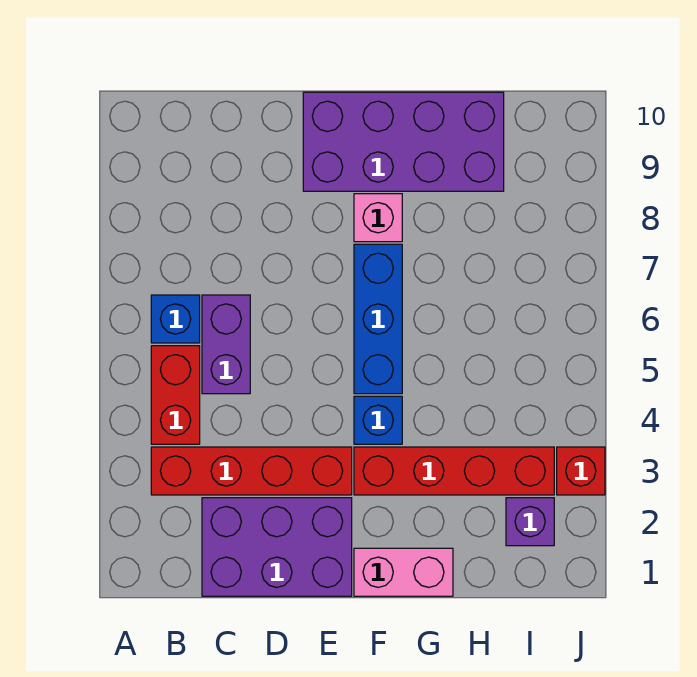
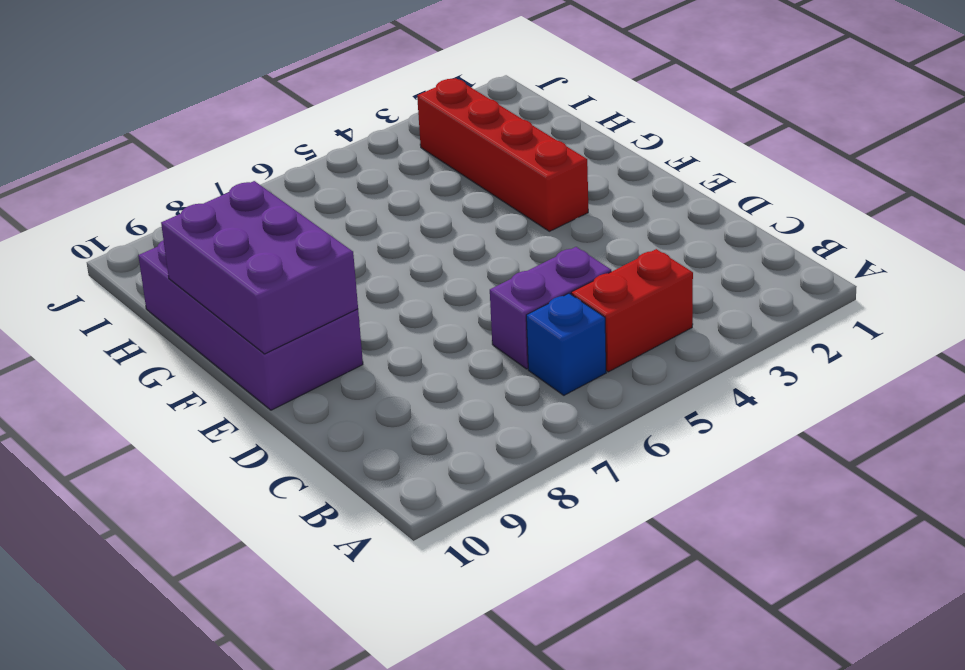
purple 2x3 brick [161,181,358,354] -> purple 2x3 brick moved to [202,498,352,596]
none -> red 1x4 brick [151,447,352,495]
none -> pink 1x2 brick [354,548,453,596]
none -> blue 1x1 brick [354,396,402,444]

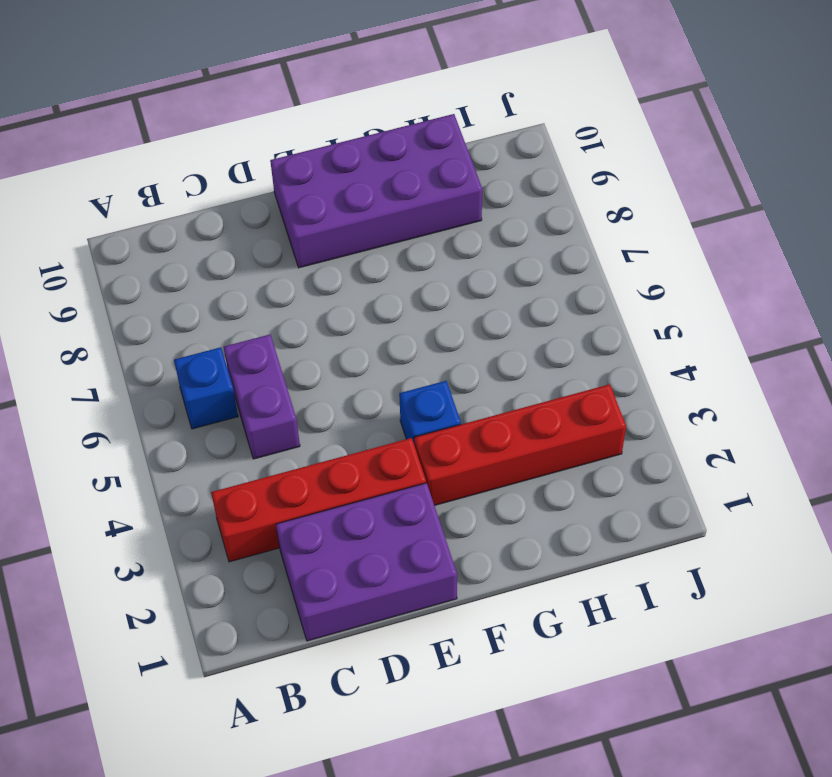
none -> red 1x2 brick [151,346,200,444]
none -> pink 1x2 brick [354,548,453,596]
none -> blue 1x3 brick [354,244,402,394]

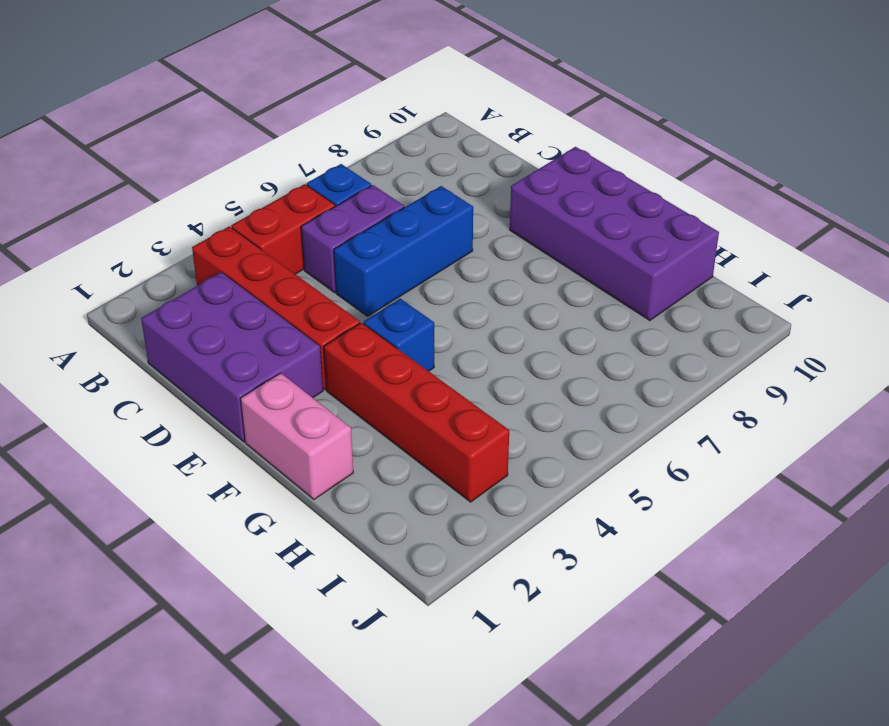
blue 1x3 brick [334,186,473,316] -> blue 1x3 brick moved to [354,244,402,394]
none -> pink 1x1 brick [354,194,402,242]
none -> purple 1x1 brick [506,498,554,546]
none -> red 1x1 brick [557,447,605,495]

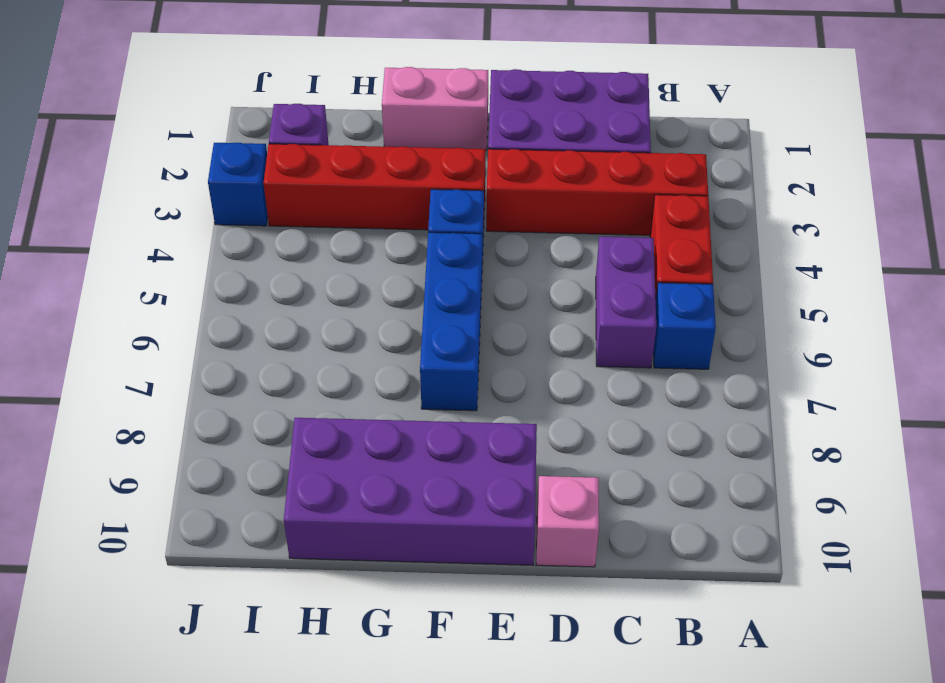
pink 1x1 brick [536,476,599,567] -> pink 1x1 brick moved to [354,194,402,242]
blue 1x1 brick [208,143,268,226] -> red 1x1 brick [557,447,605,495]

